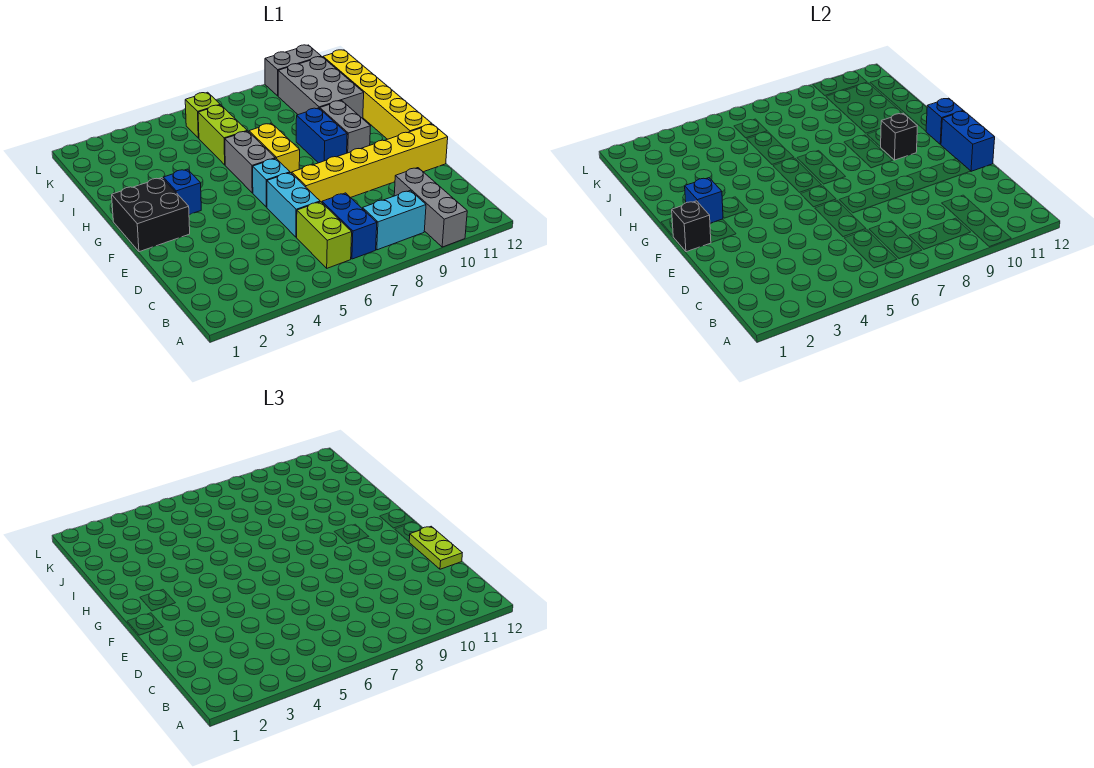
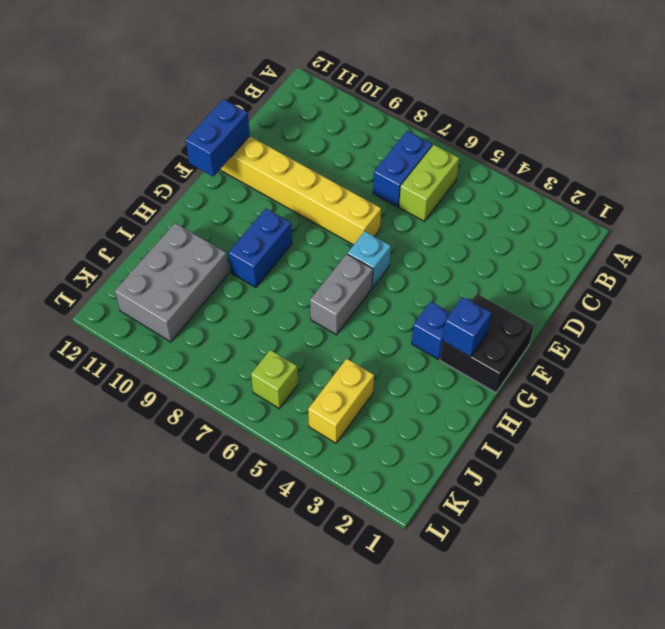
yellow 1x2 brick [308,359,374,443] -> yellow 1x2 brick moved to [249,123,300,173]
none -> grey 1x3 brick [394,168,467,247]
none -> cyan 1x2 brick [363,190,426,250]
none -> cyan 1x2 brick [267,173,320,237]

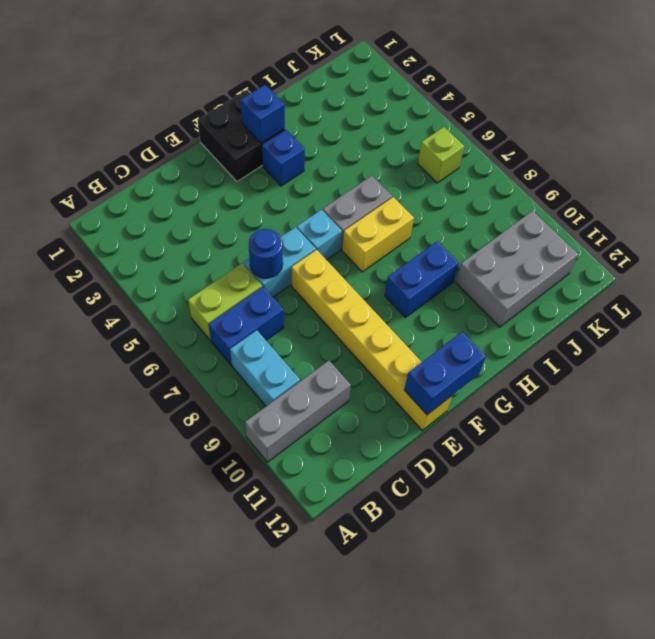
blue 1x1 round brick [249,229,283,278] -> none
none -> yellow 1x6 brick [323,50,432,139]
none -> grey 1x2 brick [320,101,370,153]
none -> lime 1x2 brick [198,105,247,165]

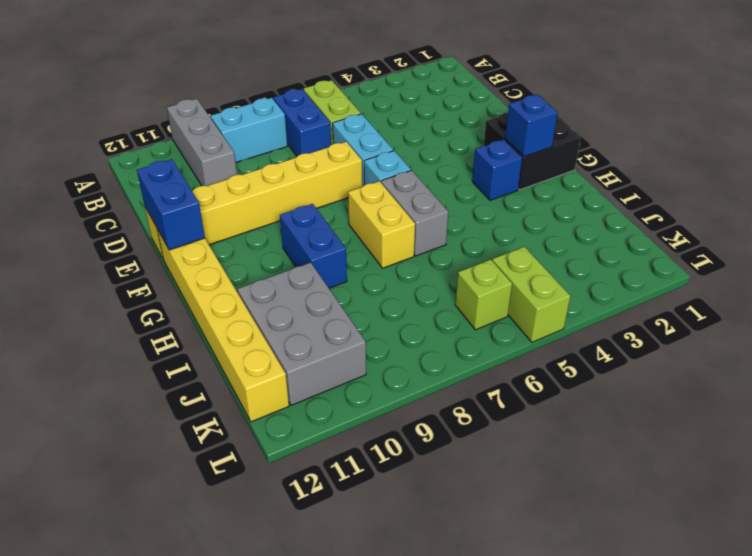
lime 1x2 brick [492,247,570,342] -> lime 1x2 brick moved to [198,105,247,165]
none -> grey 1x2 brick [320,101,370,153]
none -> grey 1x2 brick [265,45,321,96]
none -> black 1x1 brick [672,201,711,252]

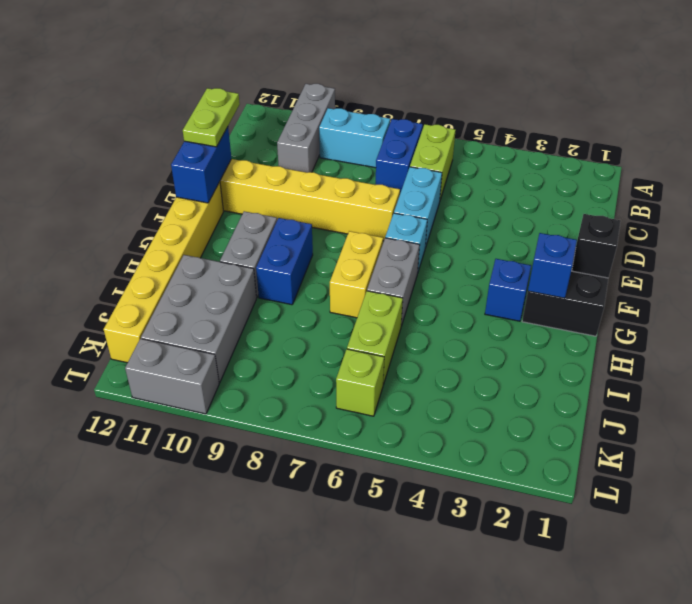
none -> black 1x1 brick [881,113,917,160]
none -> blue 1x1 brick [926,98,963,144]

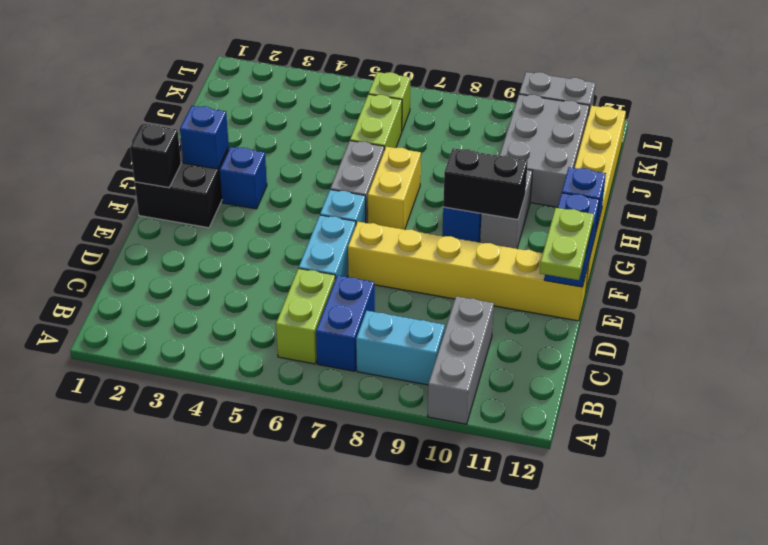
black 1x2 brick [443,148,528,220] -> black 1x1 brick [881,113,917,160]

